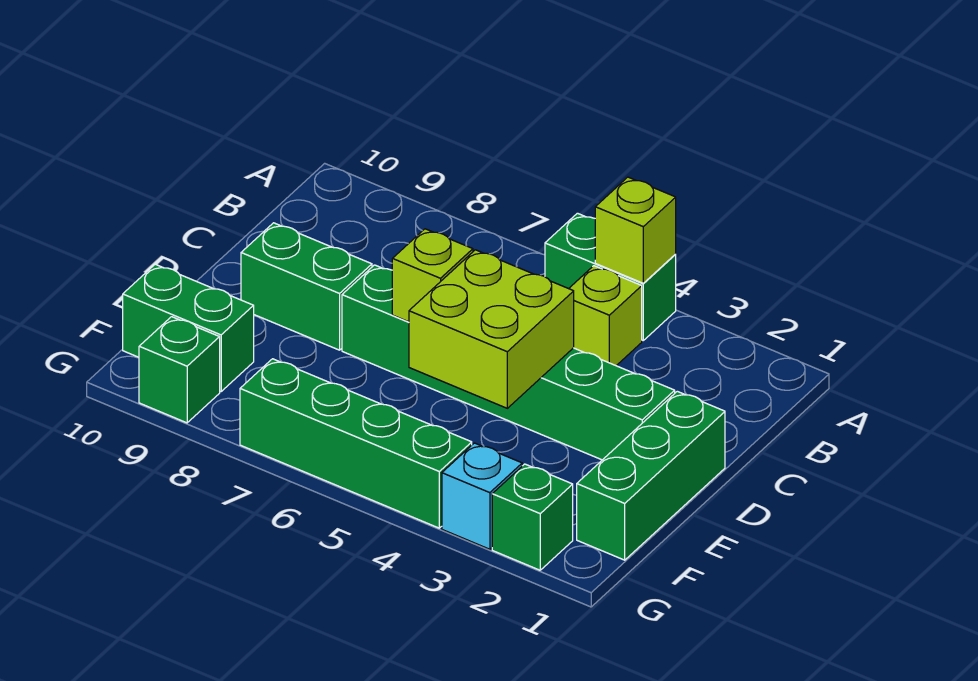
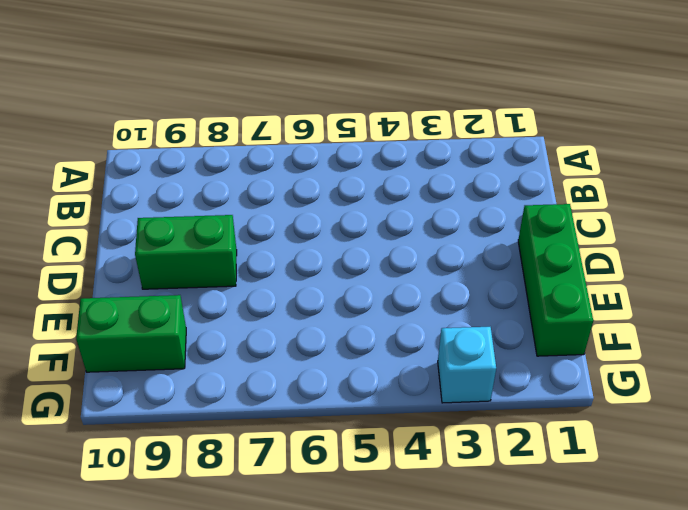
none -> green 1x2 brick [545,213,676,340]
none -> lime 1x1 brick [569,266,642,366]
none -> green 1x6 brick [342,265,675,460]

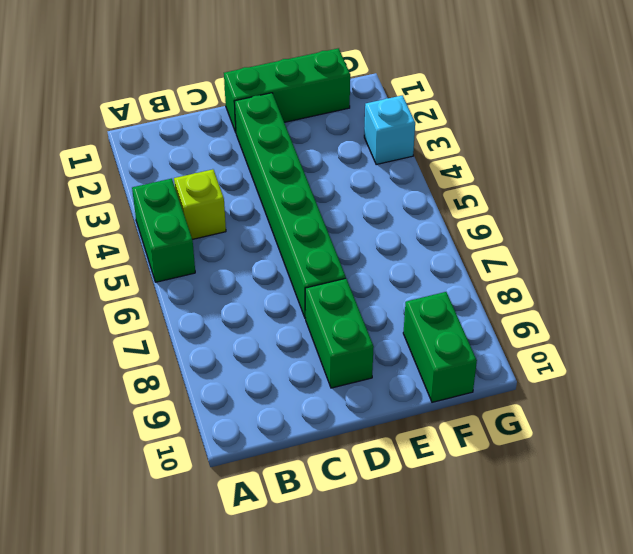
none -> green 1x1 brick [492,464,573,570]
none -> green 1x4 brick [240,359,472,528]
none -> green 1x1 brick [139,317,220,423]

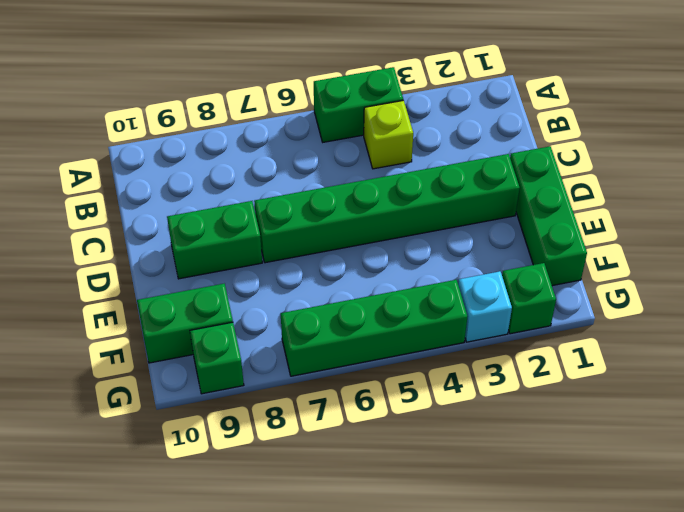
none -> lime 1x1 brick [595,177,676,283]
none -> lime 2x2 brick [409,250,574,408]
none -> lime 1x1 brick [392,229,473,322]

